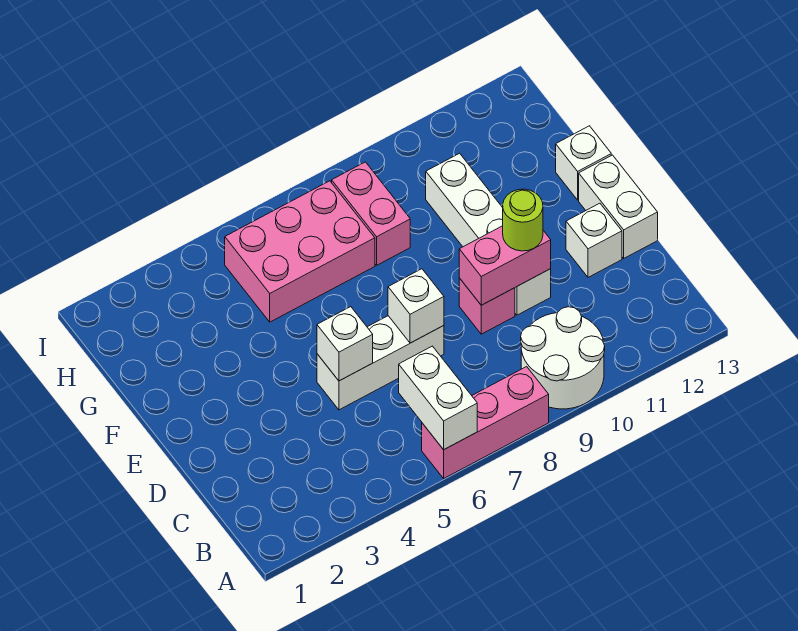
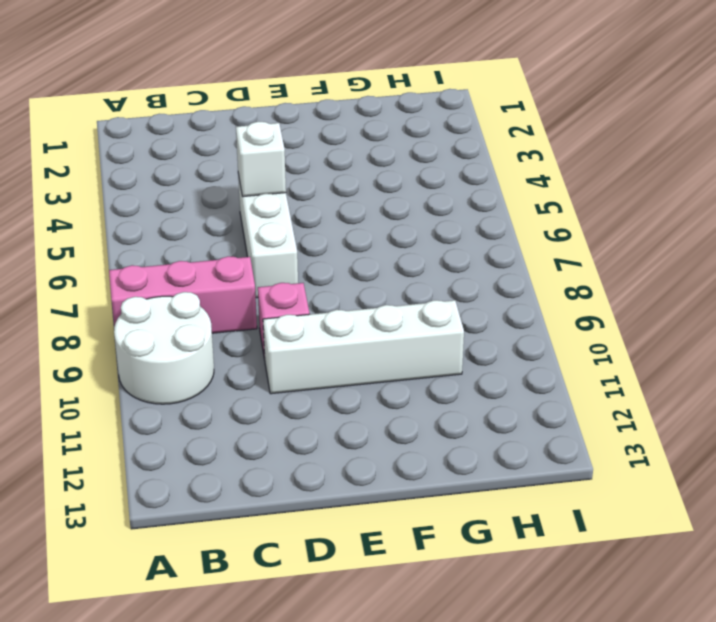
pink 1x3 brick [109,256,257,333] -> pink 1x3 brick turned to [422,367,549,478]
none -> white 1x1 brick [566,203,622,277]
none -> white 1x2 brick [579,155,658,258]
none -> white 1x1 brick [556,126,611,200]

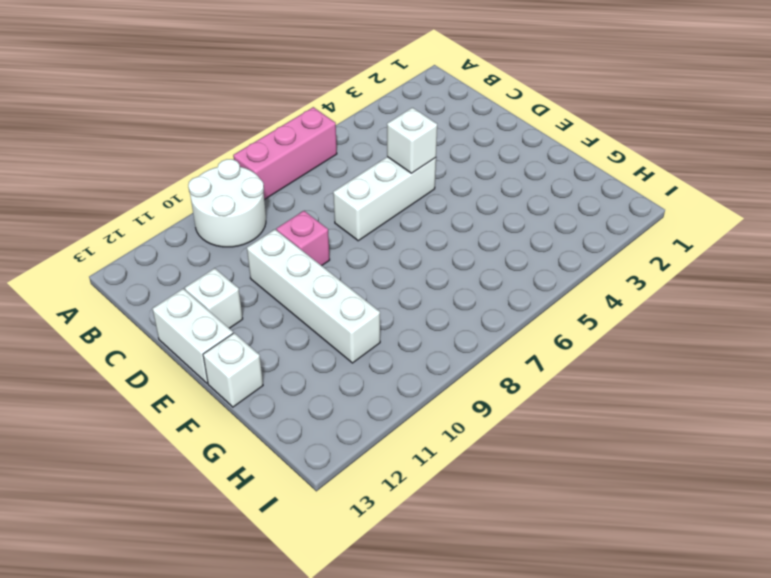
none -> pink 2x3 brick [225,181,375,322]
none -> pink 1x2 brick [332,162,410,265]
none -> white 1x2 brick [399,346,477,450]

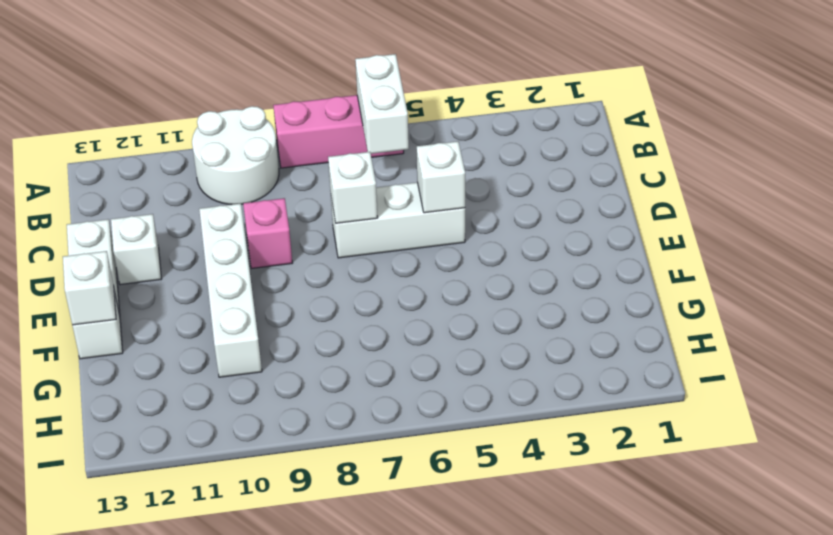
white 1x1 brick [63,251,116,325] -> none
none -> pink 2x3 brick [225,181,375,322]
none -> pink 1x2 brick [332,162,410,265]
none -> pink 1x2 brick [459,226,551,305]

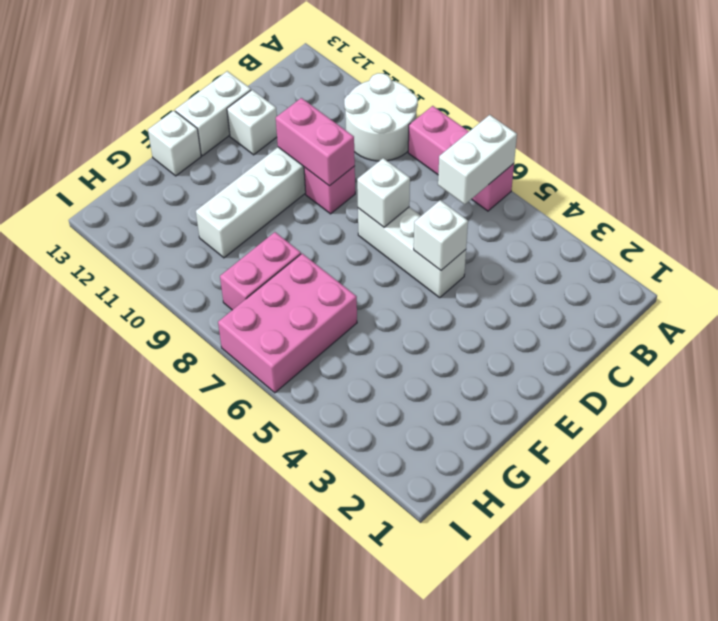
pink 2x3 brick [218,254,357,393] -> pink 2x3 brick turned to [225,181,375,322]
none -> lime 1x1 round brick [503,189,543,251]

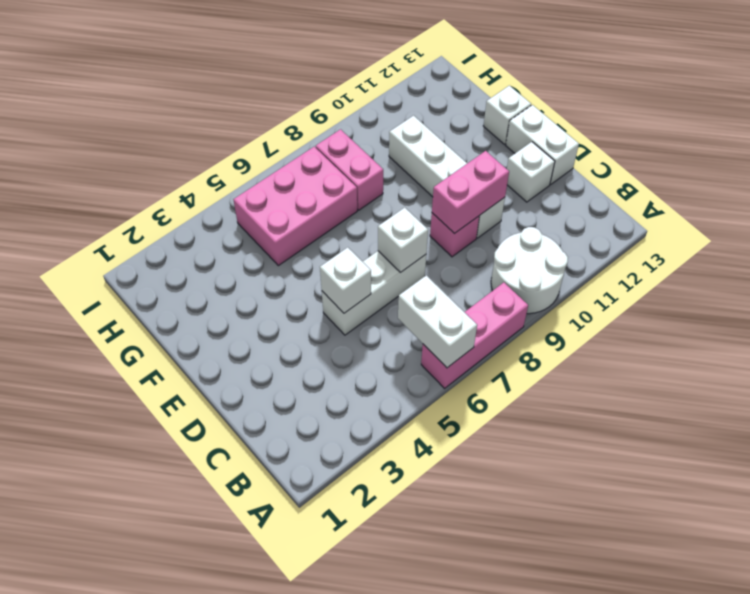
none -> lime 1x1 round brick [503,189,543,251]

